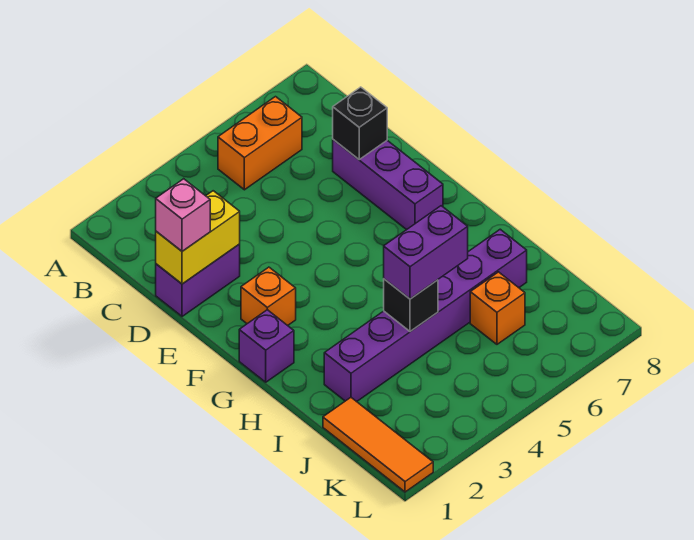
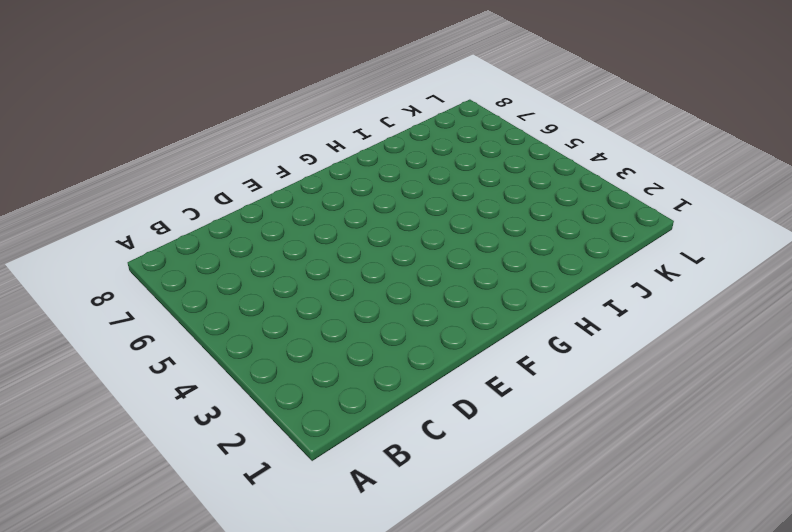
none -> orange 1x2 brick [218,97,302,190]
none -> purple 1x2 brick [156,244,240,316]
none -> purple 1x3 brick [333,140,443,230]

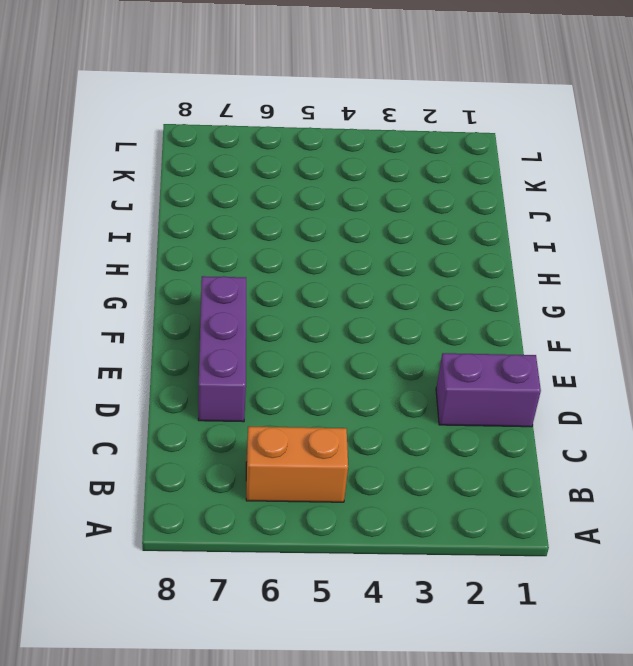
none -> orange 1x1 brick [241,267,296,326]
none -> purple 1x1 brick [239,310,294,382]
none -> purple 1x6 brick [324,229,527,402]

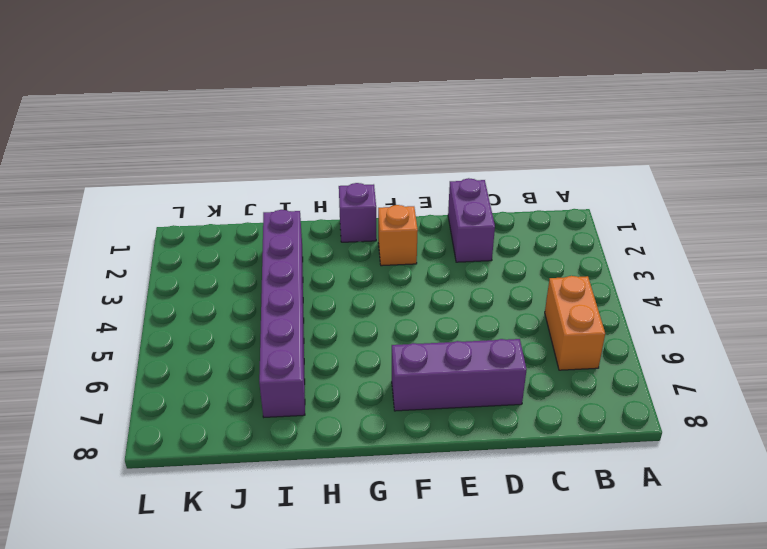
none -> orange 1x3 tile [323,398,433,492]
none -> orange 1x1 brick [470,272,525,344]
none -> yellow 1x2 brick [156,191,240,284]

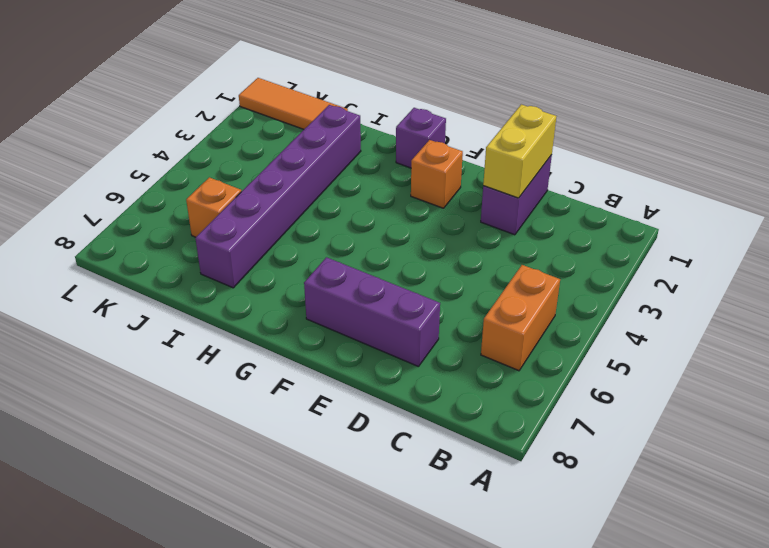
none -> black 1x1 brick [333,87,387,159]
none -> black 1x1 brick [384,279,438,331]
none -> pink 1x1 brick [156,179,210,251]

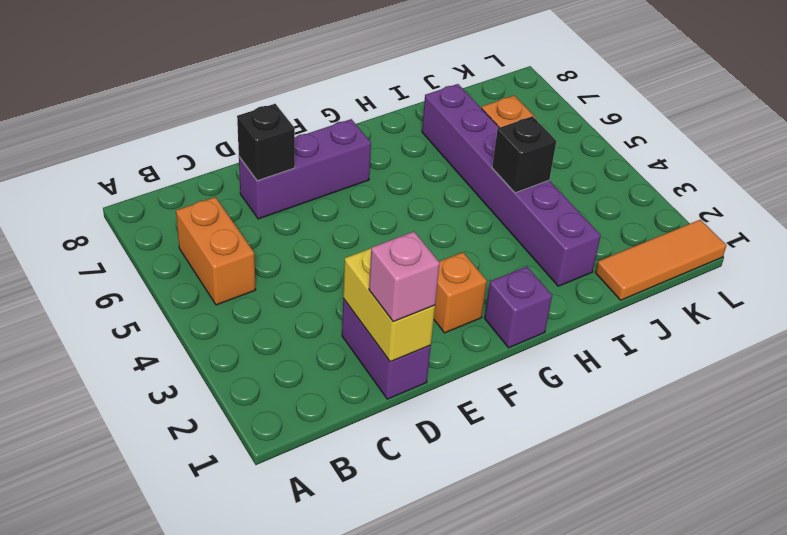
none -> purple 1x2 brick [384,206,468,299]

